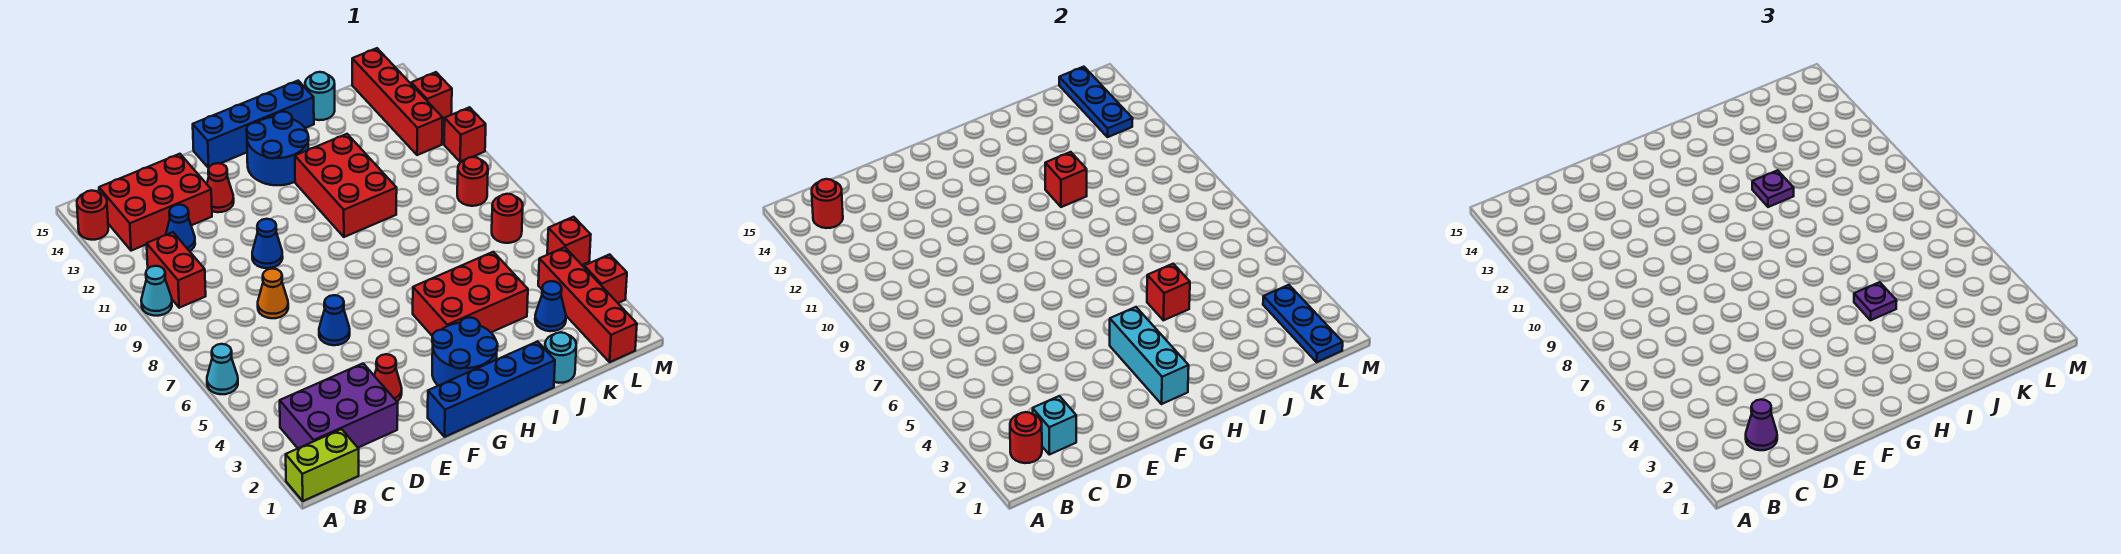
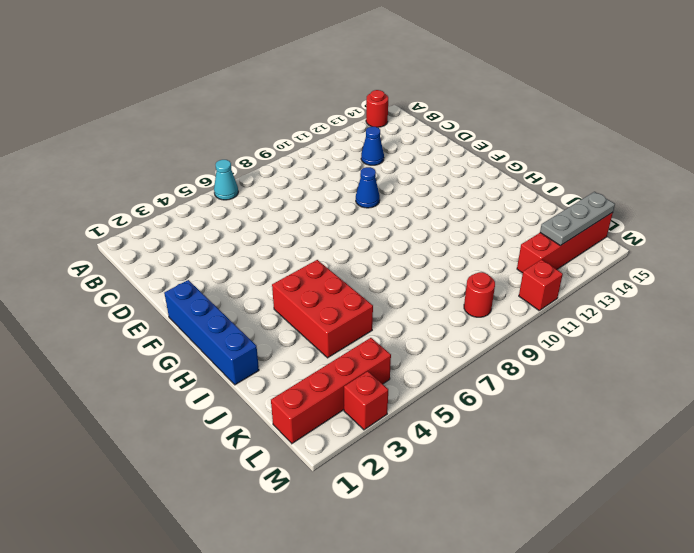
grey 1x3 plate [540,192,615,246] -> blue 1x3 plate [1059,67,1133,137]
none -> lime 1x2 brick [286,429,359,501]
none -> cyan 1x1 cone [141,266,172,316]
none -> purple 2x3 brick [280,364,398,448]
none -> red 1x2 brick [147,232,206,308]

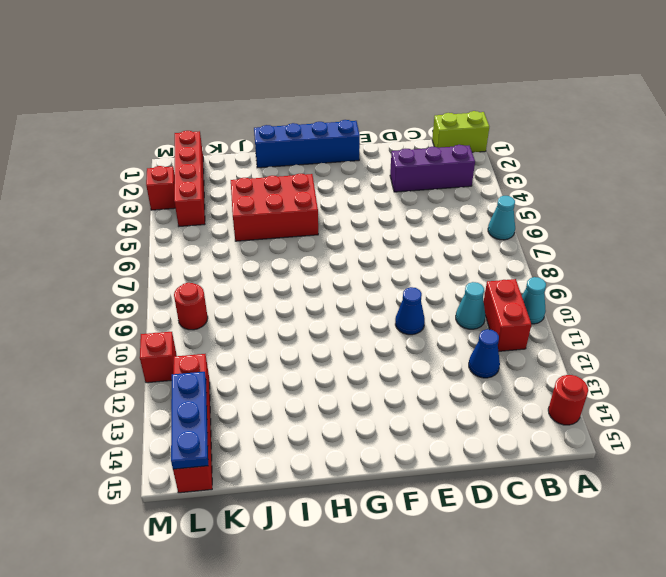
purple 1x3 brick [390,145,475,192] -> purple 2x3 brick [280,364,398,448]
cyan 1x1 cone [456,282,485,329] -> none
none -> red 2x3 brick [99,154,212,251]
none -> orange 1x1 cone [258,269,288,318]
none -> red 1x1 cone [374,354,402,401]
none -> blue 1x1 cone [319,295,350,345]

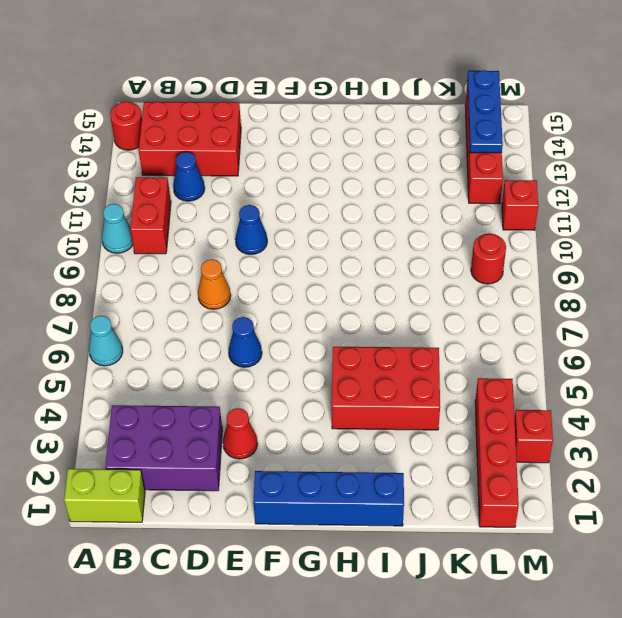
none -> red 1x1 cone [207,163,234,212]
none -> blue 1x4 brick [193,81,314,168]
none -> blue 2x2 round brick [432,317,498,386]
none -> blue 2x2 round brick [246,112,309,185]

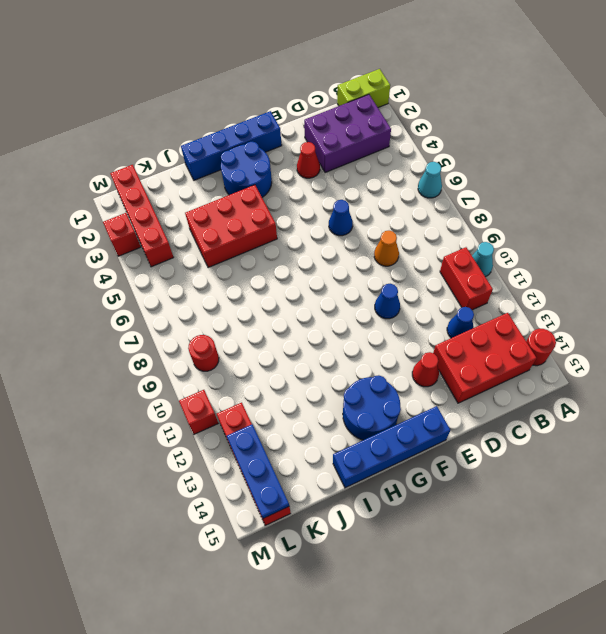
none -> red 2x3 brick [295,134,397,237]
none -> cyan 1x1 round brick [545,332,576,383]
none -> cyan 1x1 round brick [305,72,335,120]
none -> blue 1x1 cone [535,281,566,331]

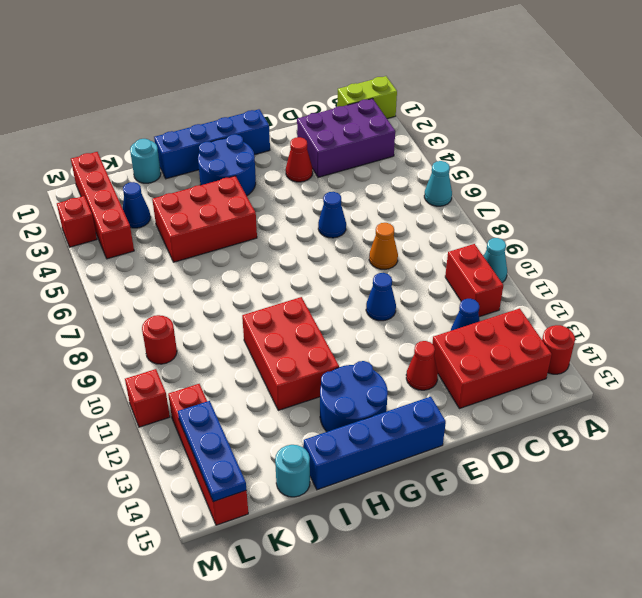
none -> red 1x1 round brick [492,194,523,243]
none -> red 1x1 brick [547,217,591,265]
none -> red 1x1 brick [411,72,452,119]
none -> red 1x1 round brick [1010,412,1042,463]

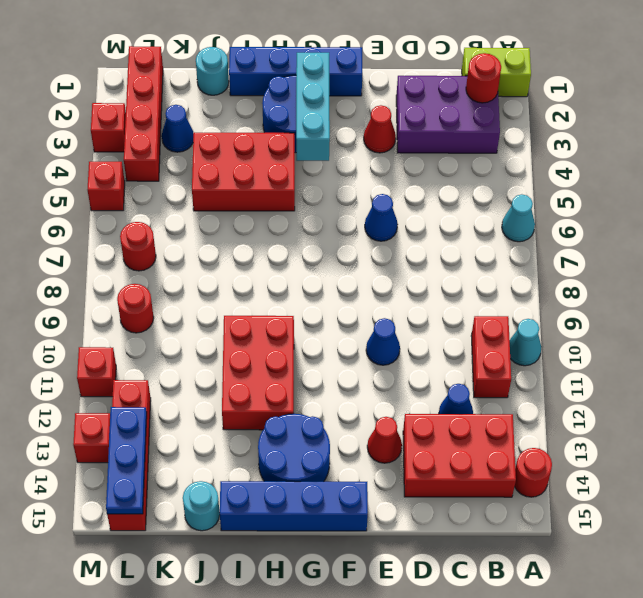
none -> orange 1x1 cone [258,269,288,318]
none -> red 1x1 round brick [812,179,843,228]
none -> cyan 1x1 brick [1033,396,1076,455]
none -> red 1x1 brick [1147,264,1190,320]

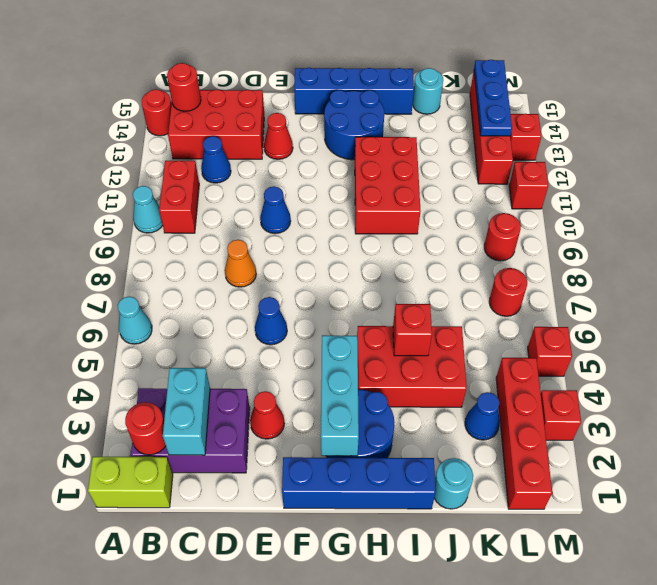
cyan 1x2 brick [163,368,210,455] -> cyan 1x1 brick [1033,396,1076,455]
none -> red 1x1 brick [1045,152,1087,207]
none -> blue 1x3 plate [1263,285,1343,362]
none -> purple 1x1 cone [1746,399,1777,450]
none -> purple 1x1 plate [1854,282,1897,320]

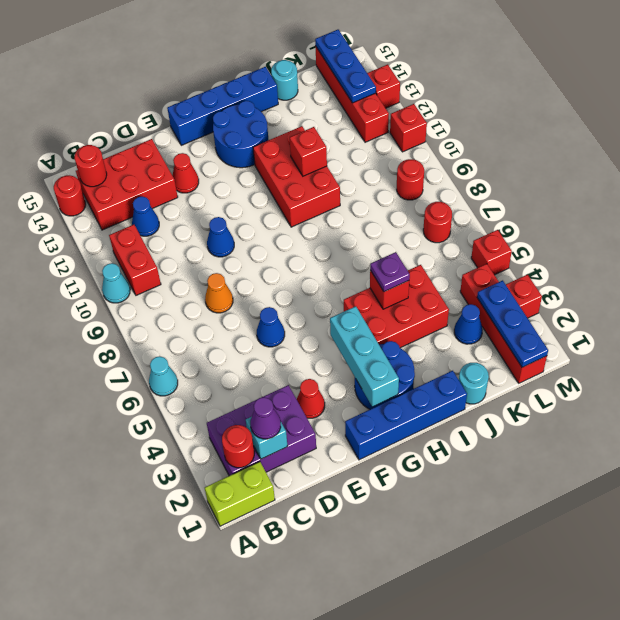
none -> purple 1x1 plate [1752,170,1794,207]

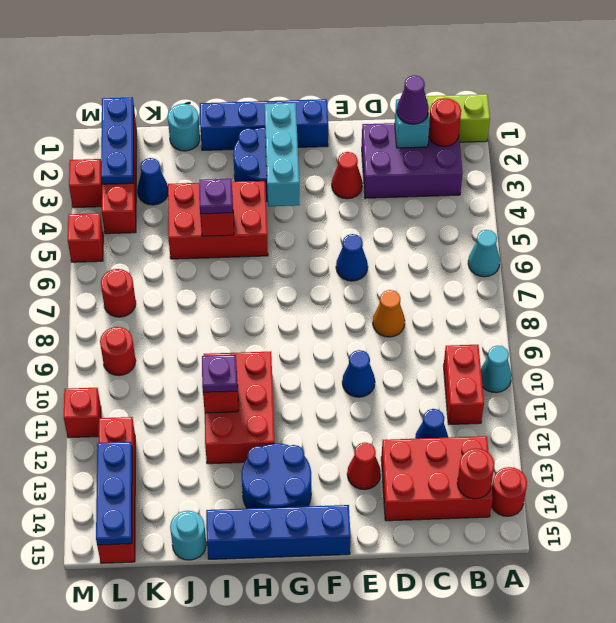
none -> red 1x1 brick [411,72,452,119]

